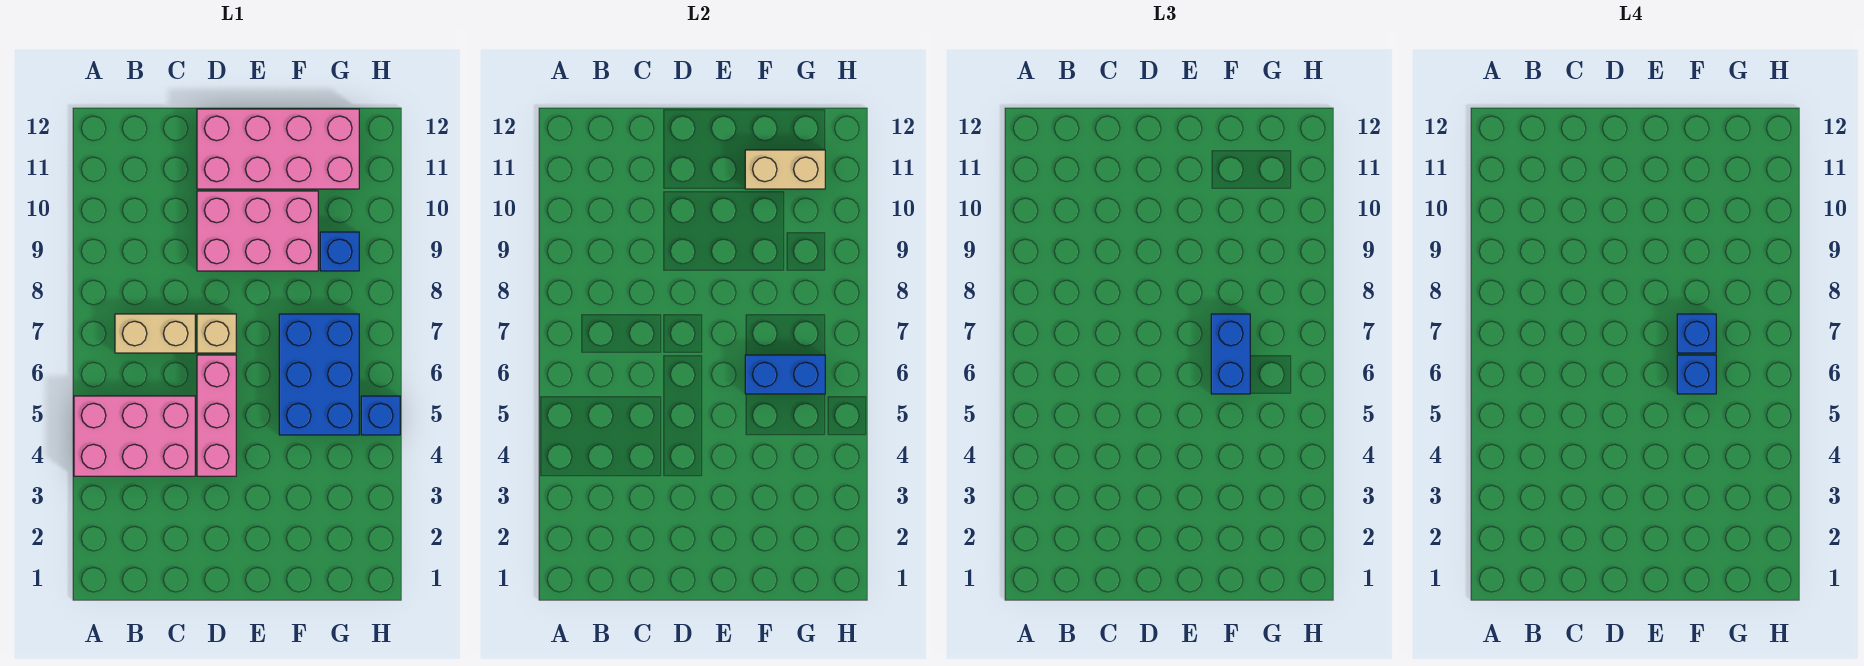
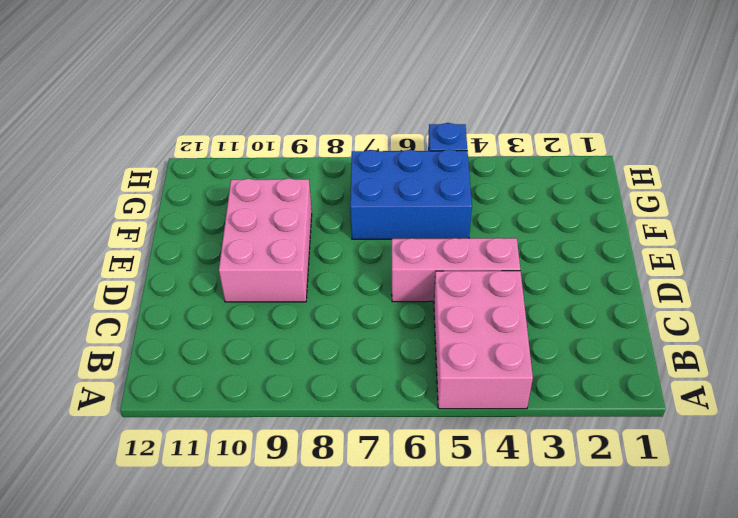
none -> tan 1x2 brick [115,314,195,353]
none -> tan 1x1 brick [197,314,236,353]
none -> pink 2x4 brick [197,109,359,189]

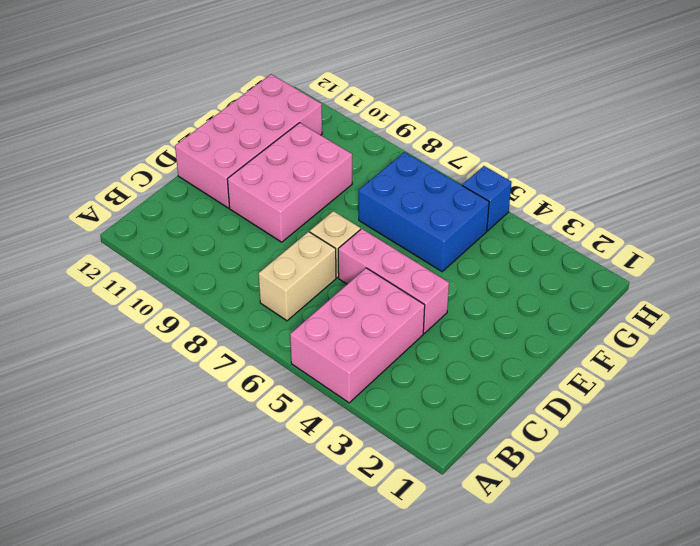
none -> blue 1x1 brick [320,232,359,271]
none -> blue 1x2 brick [745,355,825,394]
none -> tan 1x2 brick [745,150,825,189]

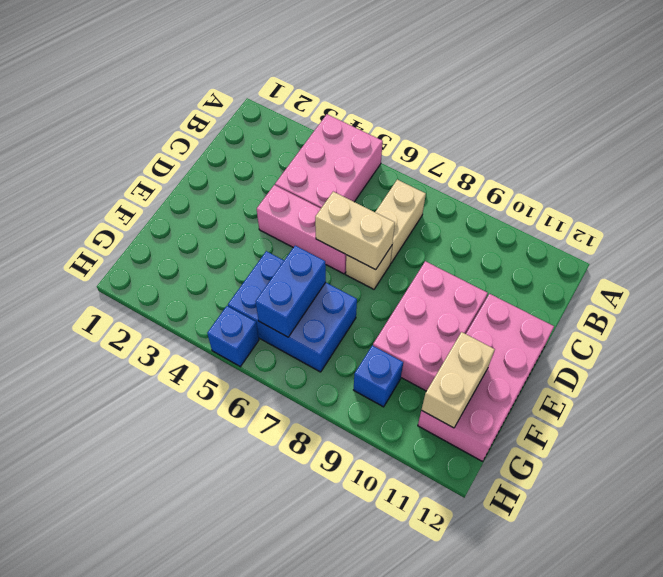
tan 1x2 brick [315,192,395,270] -> none
none -> blue 1x2 brick [1211,314,1250,394]
none -> blue 1x1 brick [1677,355,1716,394]
none -> blue 1x1 brick [1677,314,1716,353]

